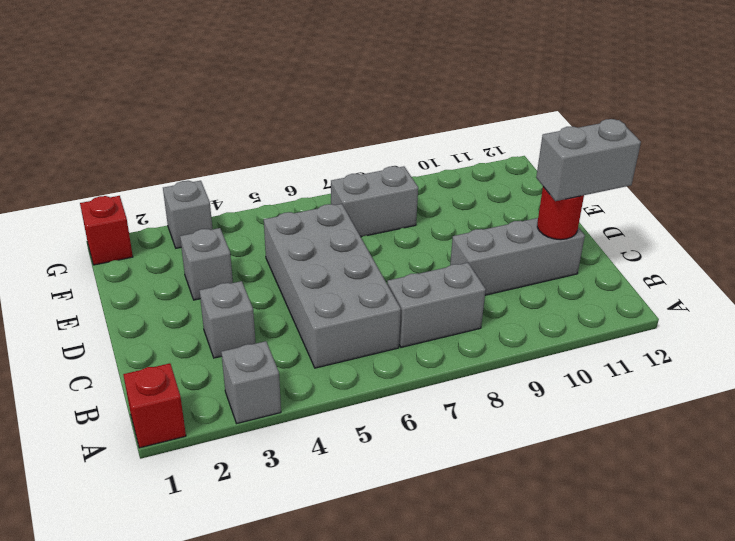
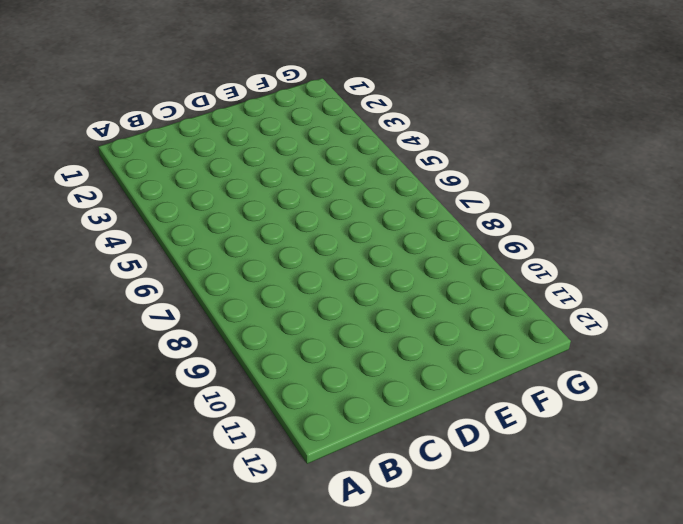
none -> red 1x1 brick [123,363,186,448]
none -> grey 1x1 brick [221,341,281,423]
none -> grey 2x4 brick [264,204,401,368]

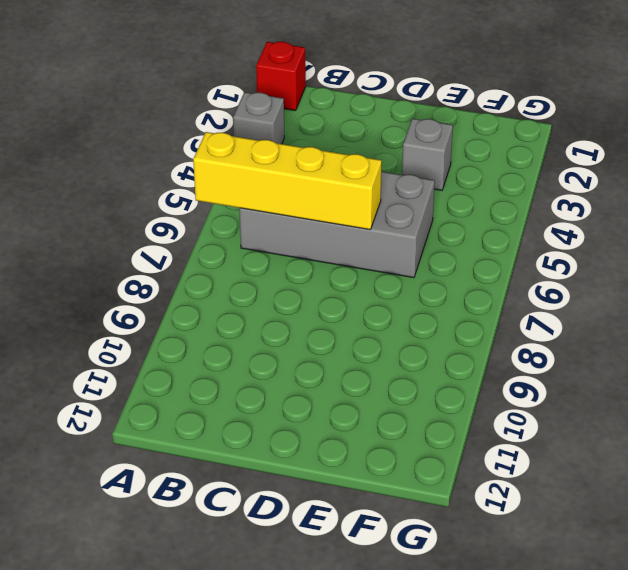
yellow 1x4 brick [193,132,381,230] -> none
none -> grey 1x2 brick [387,263,486,347]
none -> grey 1x1 brick [199,281,256,358]
none -> grey 1x3 brick [450,218,585,295]

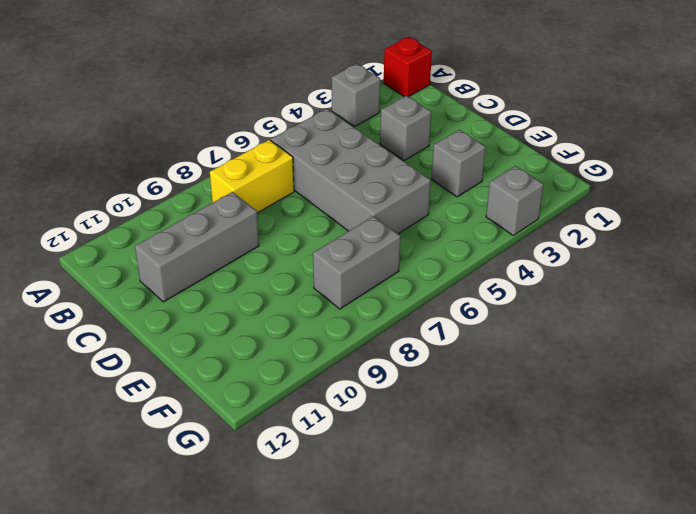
yellow 1x2 brick [210,140,294,213] -> grey 1x2 brick [387,263,486,347]
none -> red 1x1 brick [80,196,133,265]
none -> red 1x1 round brick [537,187,584,240]
none -> grey 1x2 brick [536,119,641,201]

